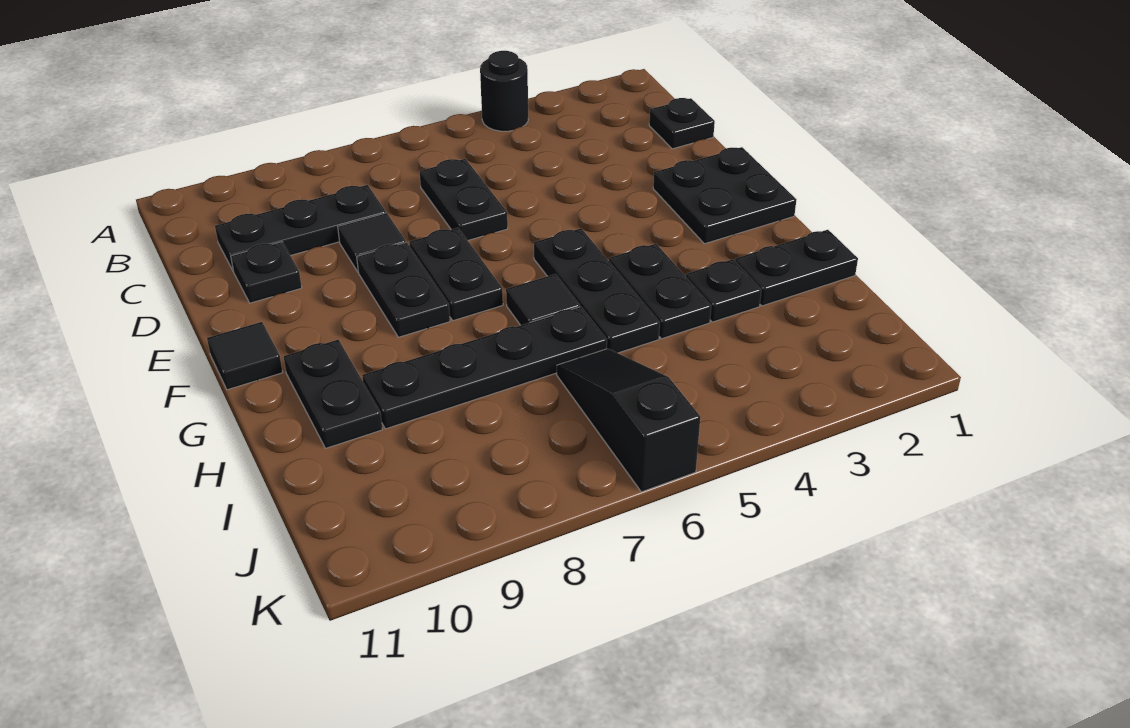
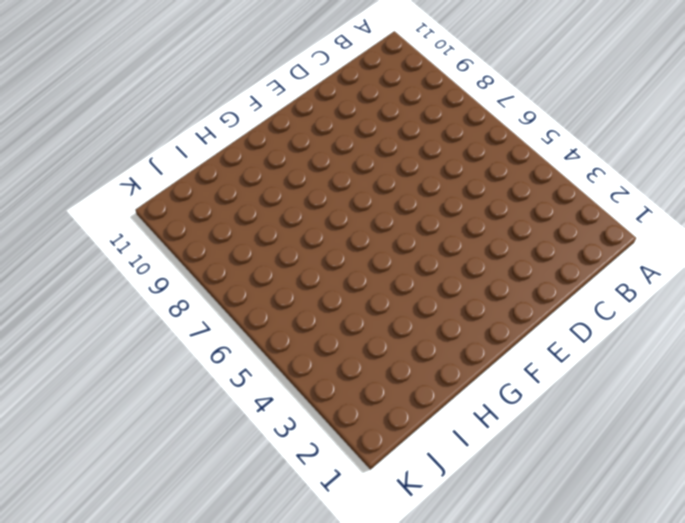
none -> black 1x1 round brick [480,51,528,131]
none -> black 1x1 plate [649,98,715,149]
none -> black 1x2 plate [419,159,508,240]

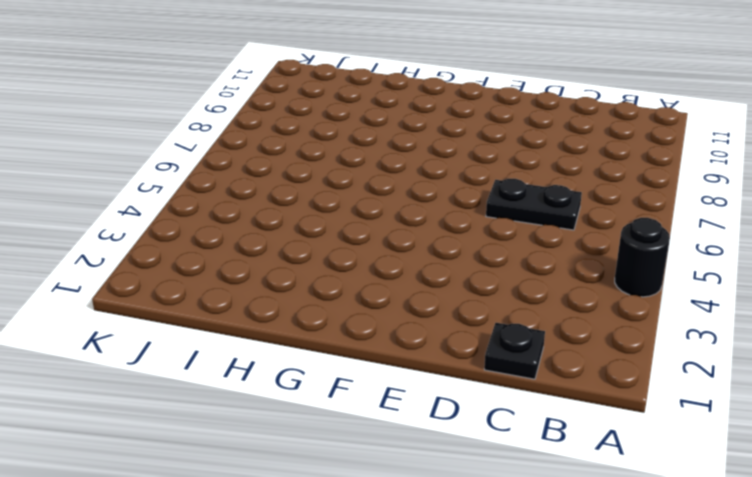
none -> black 1x3 plate [215,185,386,270]
none -> black 1x1 tile [338,213,406,272]
none -> black 1x1 plate [231,242,302,303]

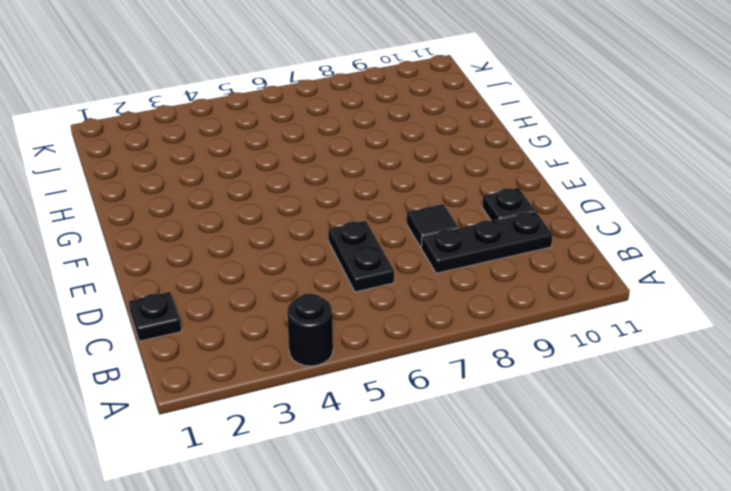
none -> black 2x2 plate [653,147,797,244]
none -> black 1x2 plate [409,228,503,321]
none -> black 1x2 plate [357,242,450,337]

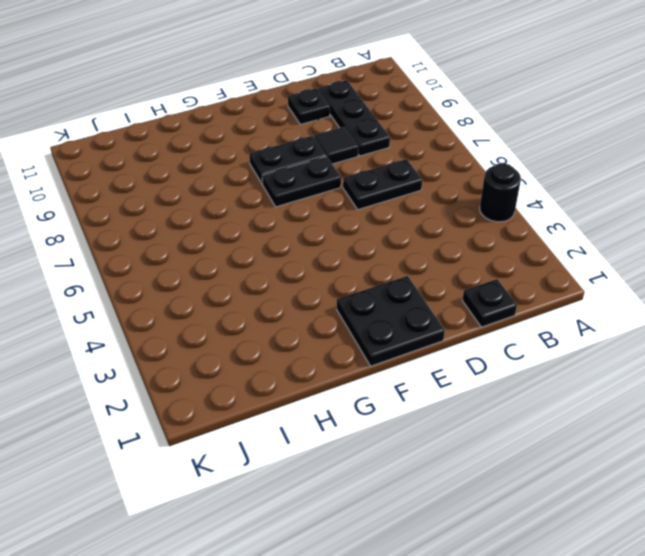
none -> black 1x3 plate [534,228,660,353]
none -> black 1x1 tile [207,322,283,390]
none -> black 1x2 plate [609,244,711,339]

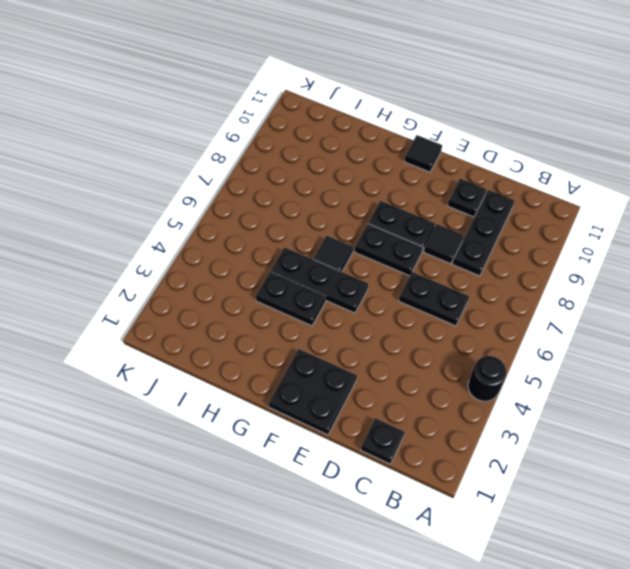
none -> black 1x2 plate [284,340,382,448]
none -> black 1x2 plate [735,230,858,306]
none -> black 1x1 plate [686,259,761,322]

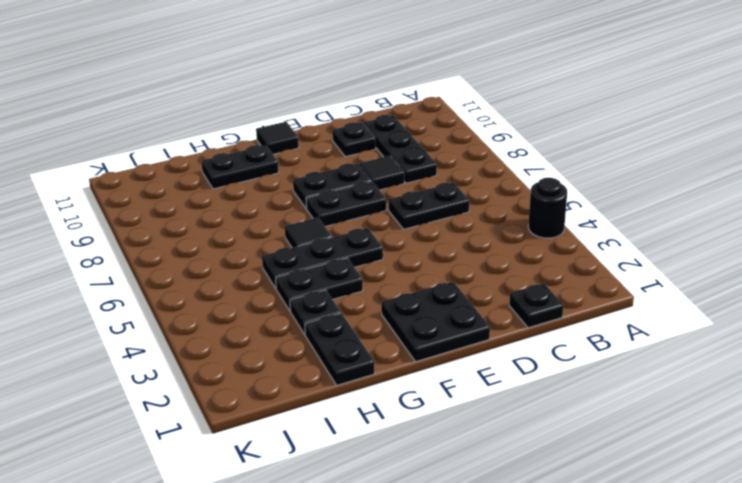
none -> black 1x4 plate [362,307,607,429]
none -> black 1x3 slope [557,349,700,492]

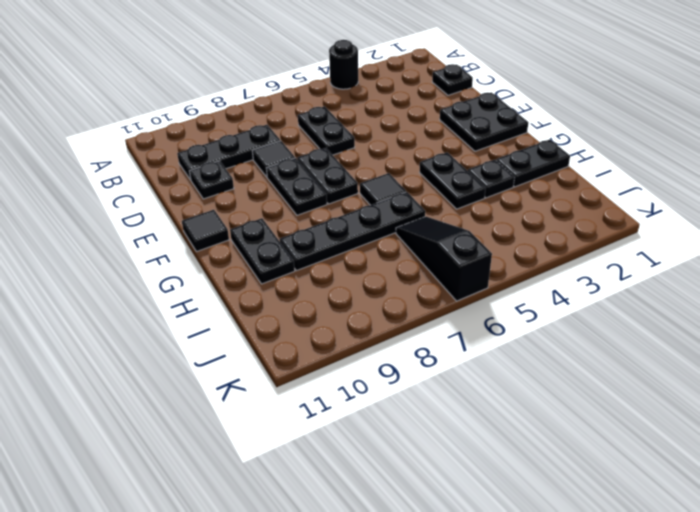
none -> black 1x3 plate [534,228,660,353]

